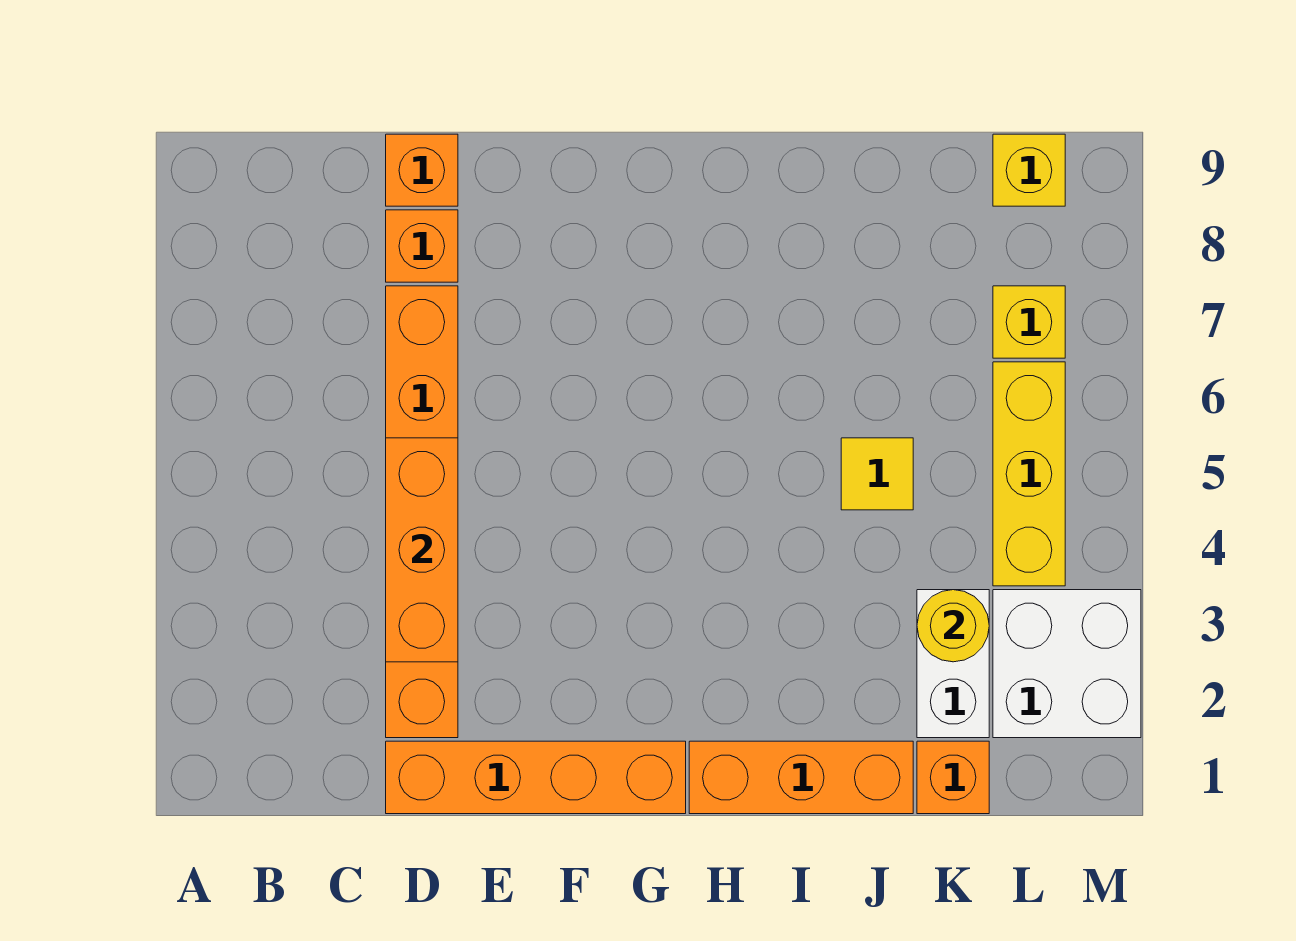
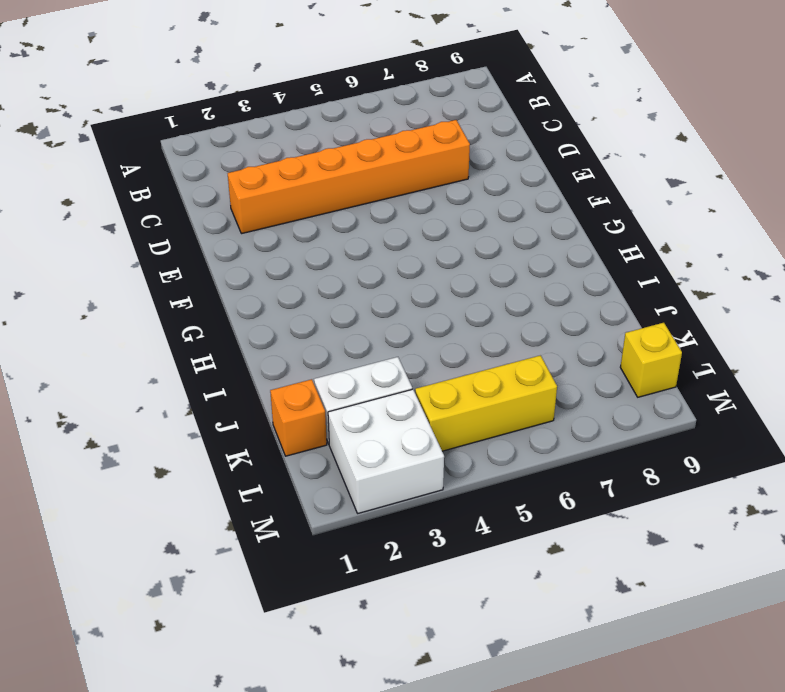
none -> orange 1x4 brick [386,741,686,814]
none -> orange 1x1 brick [386,210,458,282]
none -> orange 1x1 brick [386,134,458,206]

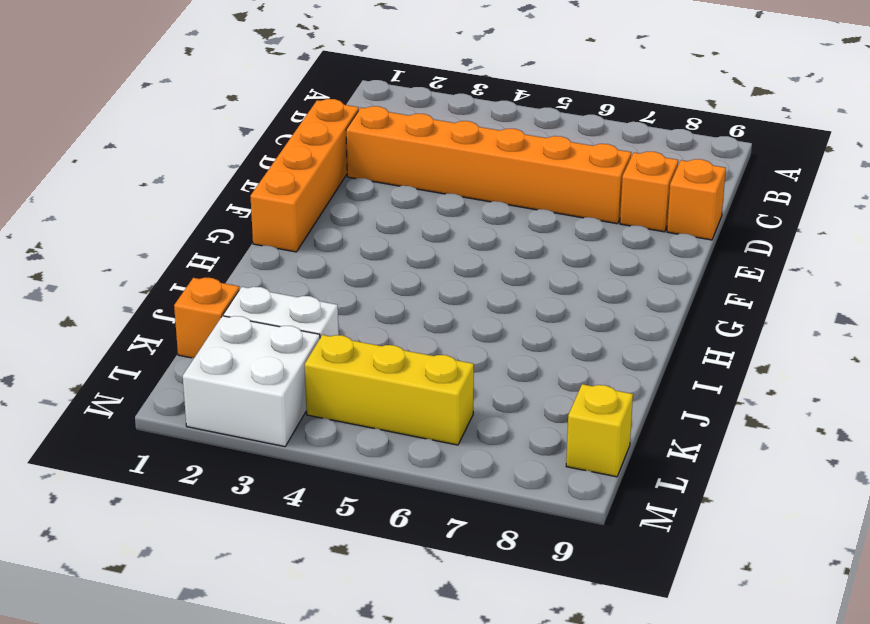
none -> orange 1x3 brick [689,741,913,814]
none -> yellow 1x1 tile [841,438,913,510]
none -> yellow 1x1 brick [993,286,1065,358]

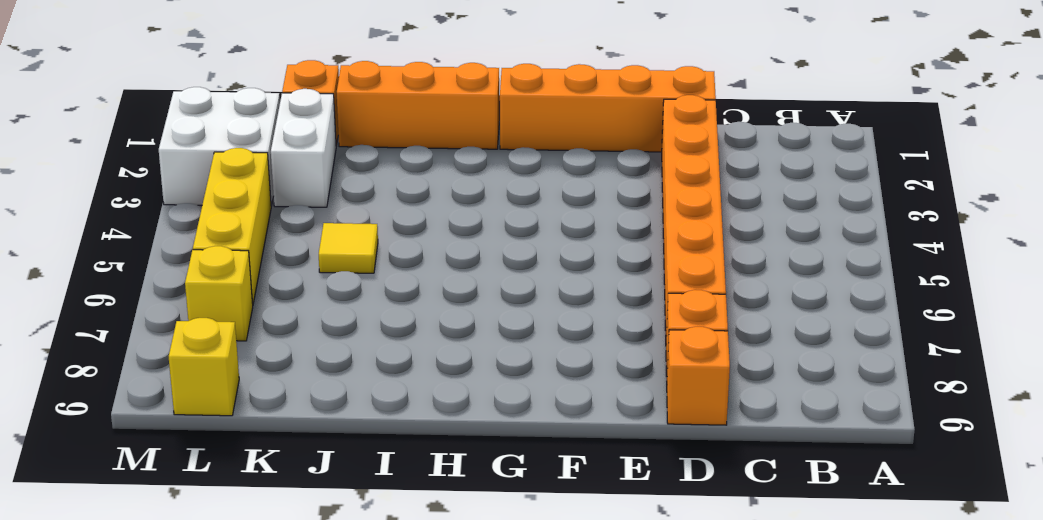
none -> orange 1x3 brick [386,438,458,662]
none -> yellow 1x1 round brick [917,590,989,662]

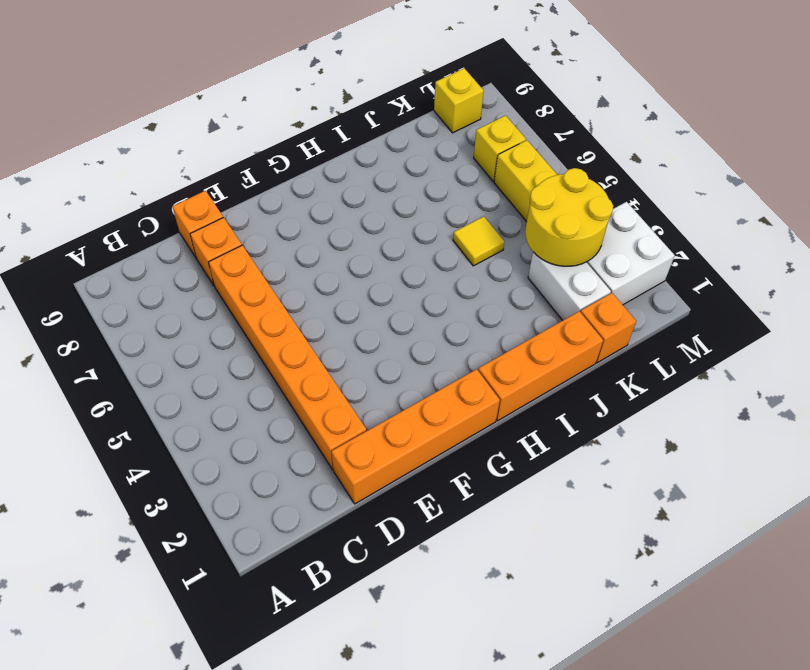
yellow 2x2 round brick [525,168,613,266] -> yellow 1x1 round brick [917,590,989,662]
none -> orange 1x3 brick [386,438,458,662]

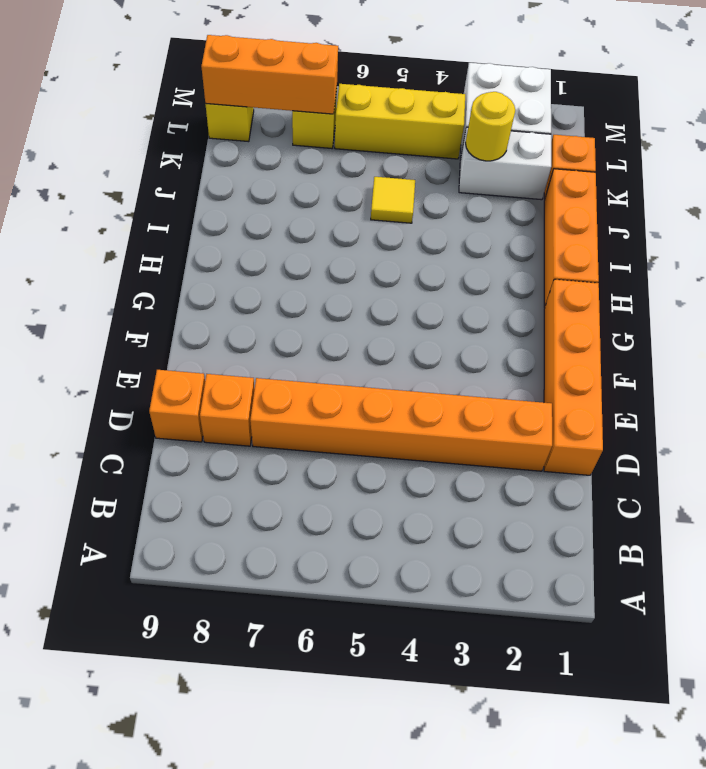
orange 1x3 brick [201,35,338,114] -> orange 1x3 brick moved to [386,438,458,662]

